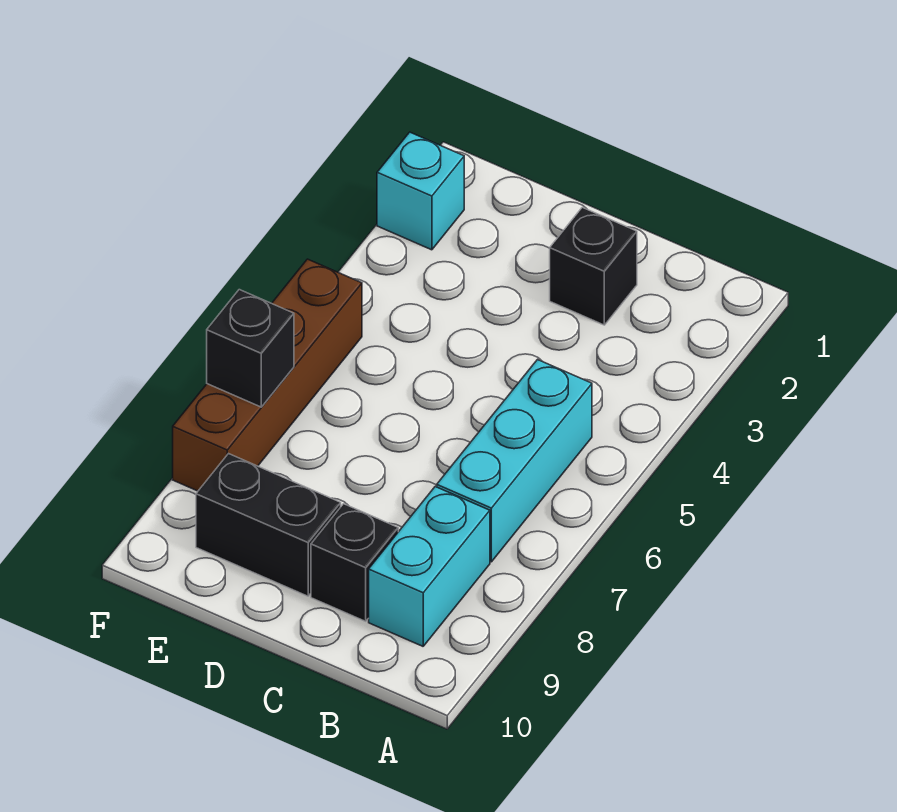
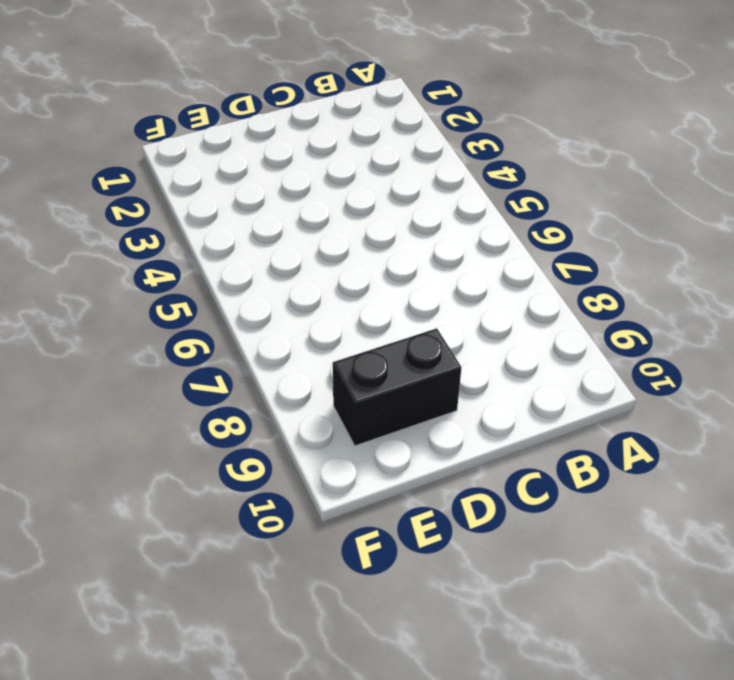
none -> cyan 1x3 brick [437,360,592,562]
none -> cyan 1x2 brick [369,487,490,646]

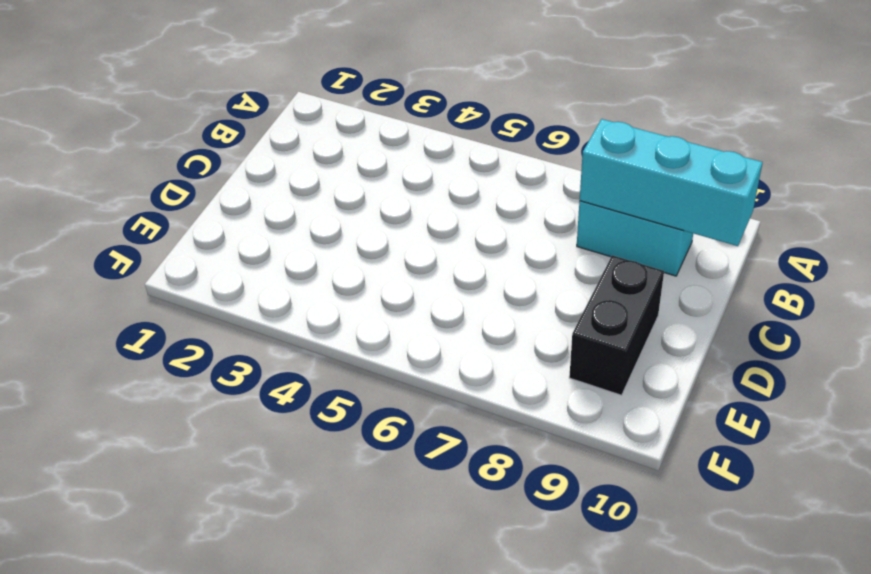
cyan 1x3 brick [580,119,763,246] -> cyan 1x3 brick moved to [437,360,592,562]
none -> black 1x1 brick [550,207,637,325]
none -> black 1x1 brick [311,504,398,621]

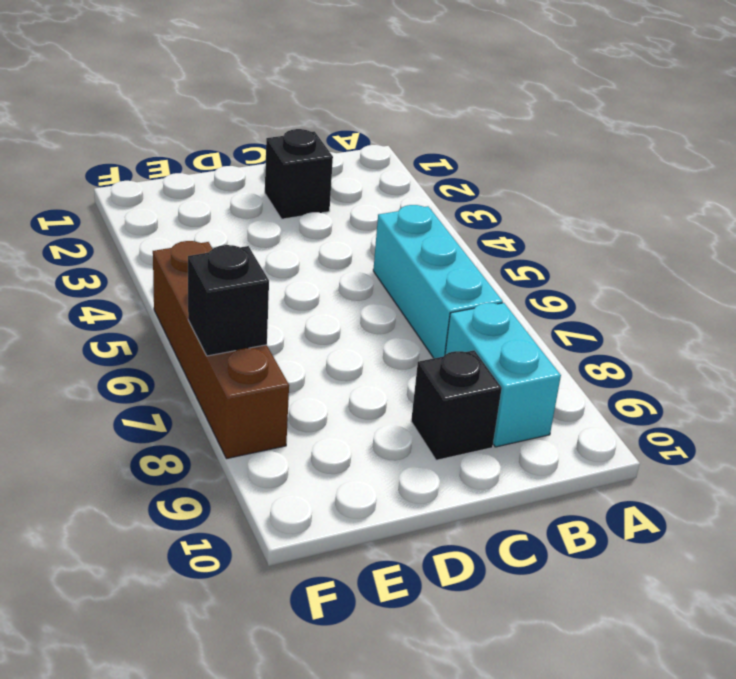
none -> black 1x2 brick [196,454,341,596]
none -> cyan 1x1 brick [377,132,464,250]

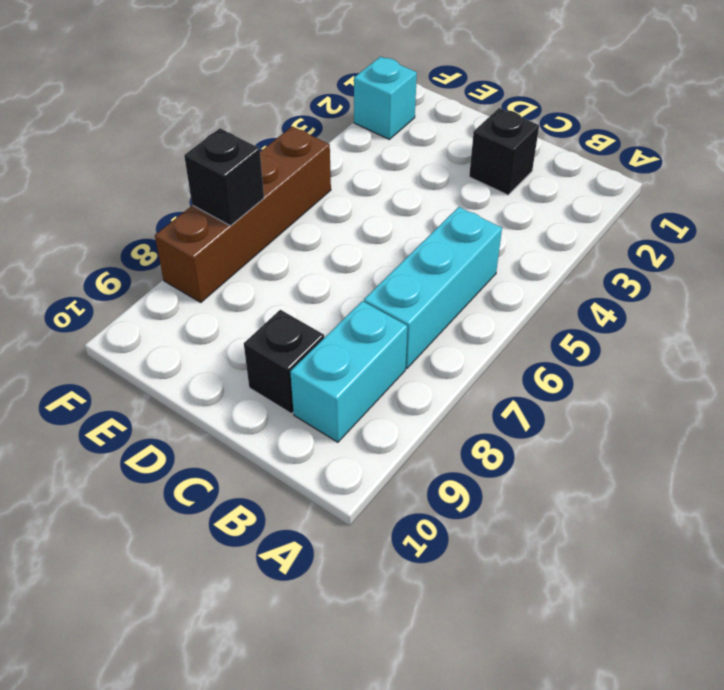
none -> black 1x2 brick [196,454,341,596]

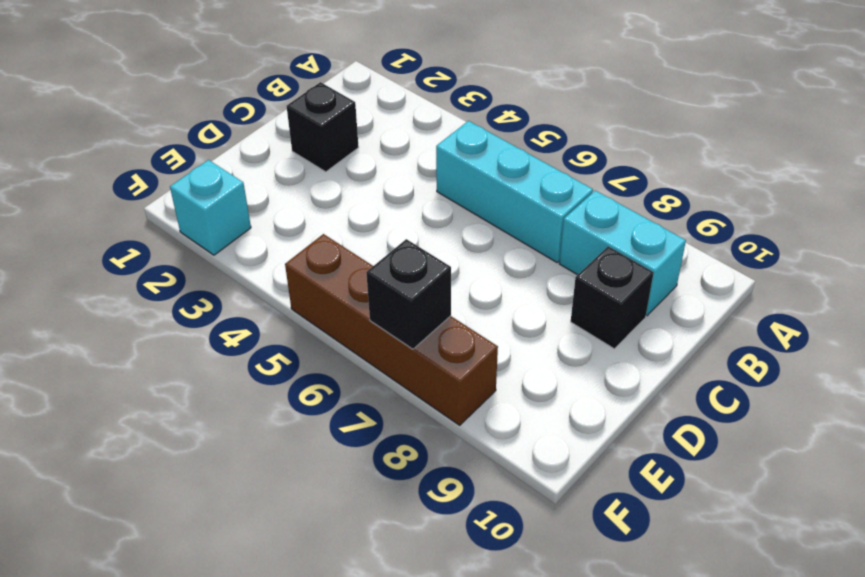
none -> black 1x2 brick [196,454,341,596]

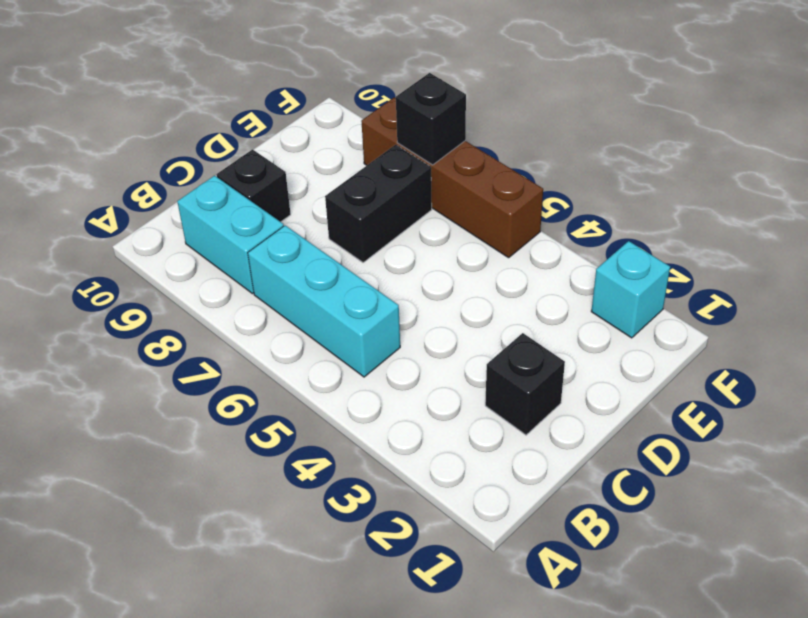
black 1x2 brick [325,145,432,262] -> black 1x2 brick moved to [196,454,341,596]

